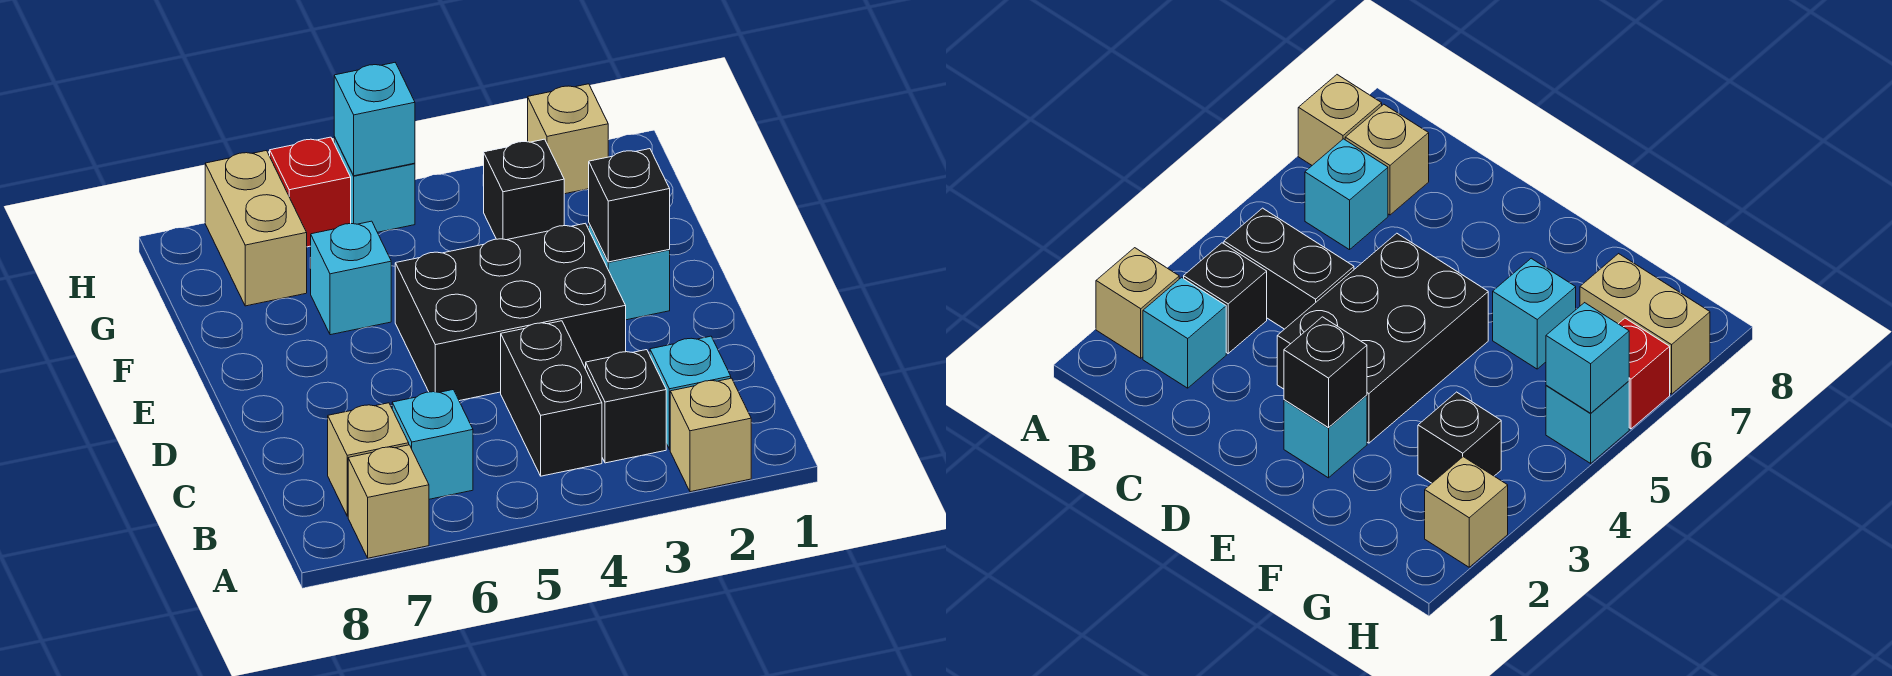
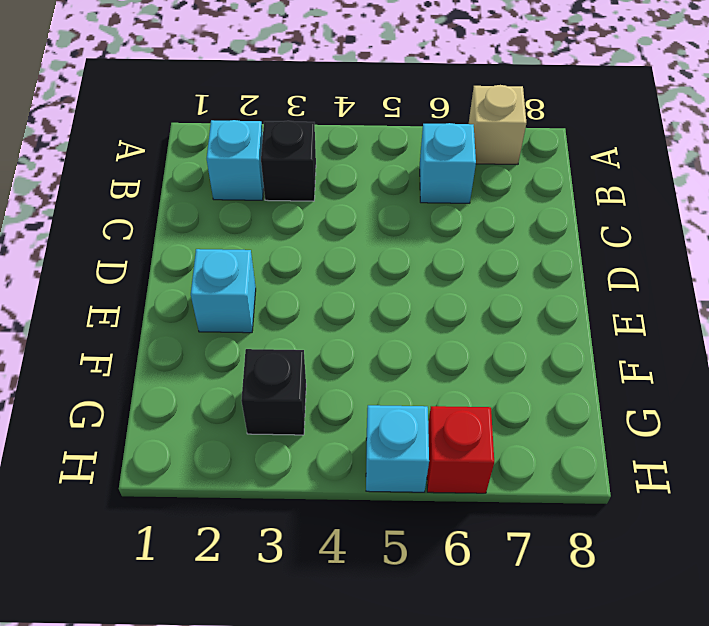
none -> tan 1x1 brick [670,378,751,492]
none -> black 1x2 brick [501,321,602,476]
none -> tan 1x1 brick [328,403,409,516]

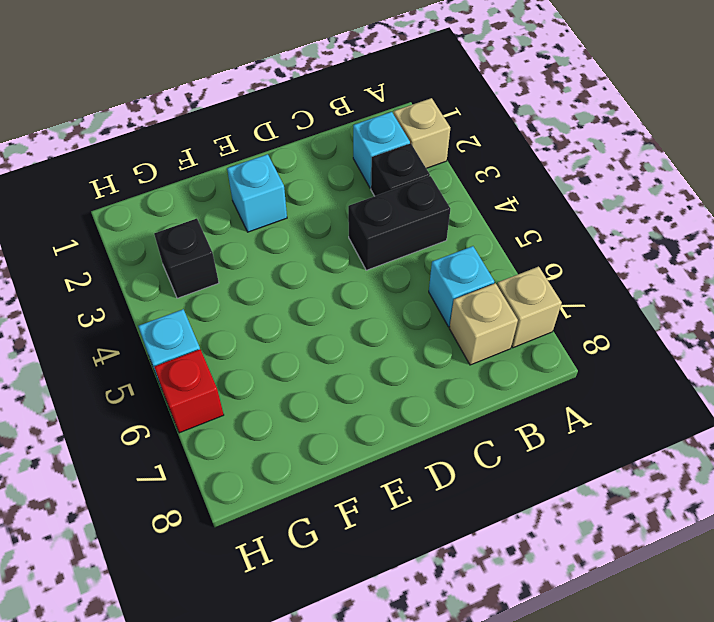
none -> black 2x3 brick [395,223,626,401]
none -> cyan 1x1 brick [311,221,391,335]
none -> tan 1x2 brick [205,151,307,306]

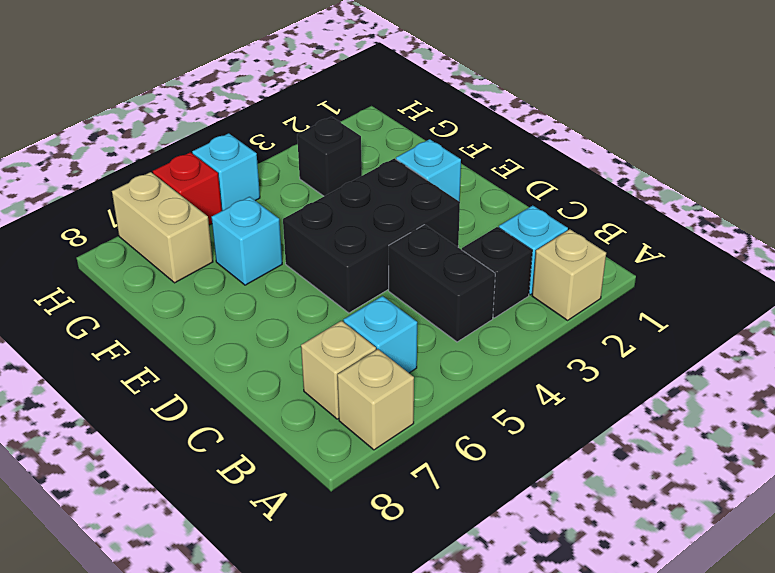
none -> tan 1x1 brick [528,84,608,194]
none -> black 1x1 brick [589,149,670,262]
none -> cyan 1x1 brick [334,63,415,176]

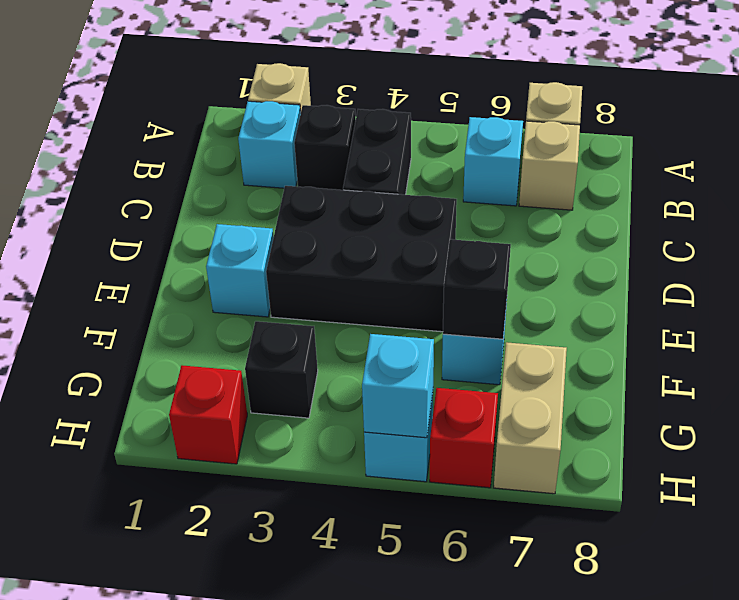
black 1x1 brick [443,239,511,339] -> black 1x1 brick moved to [589,149,670,262]
red 1x1 brick [169,365,247,464] -> tan 1x1 brick [528,84,608,194]

